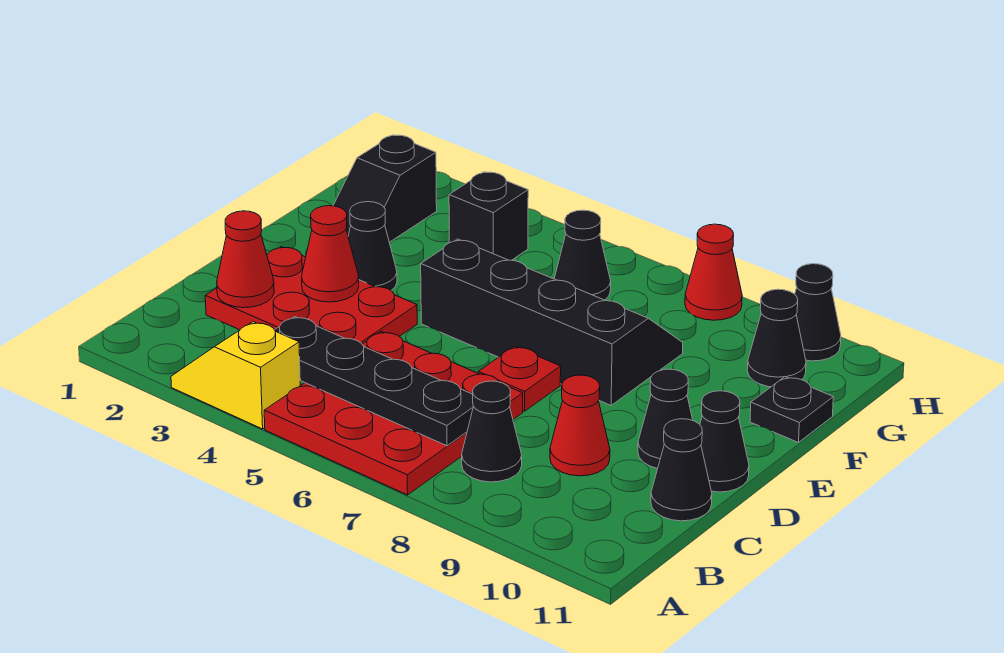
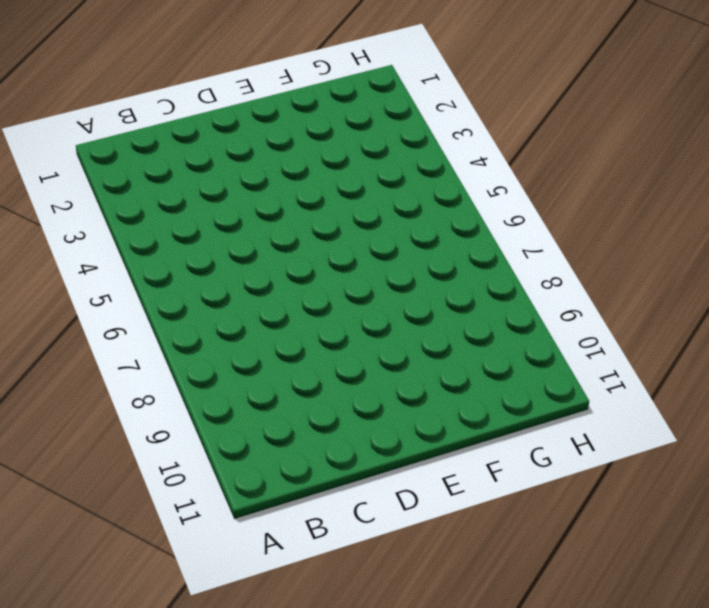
none -> yellow 1x2 slope [171,322,300,429]
none -> red 3x3 plate [264,332,523,495]
none -> black 1x1 cone [462,381,522,482]

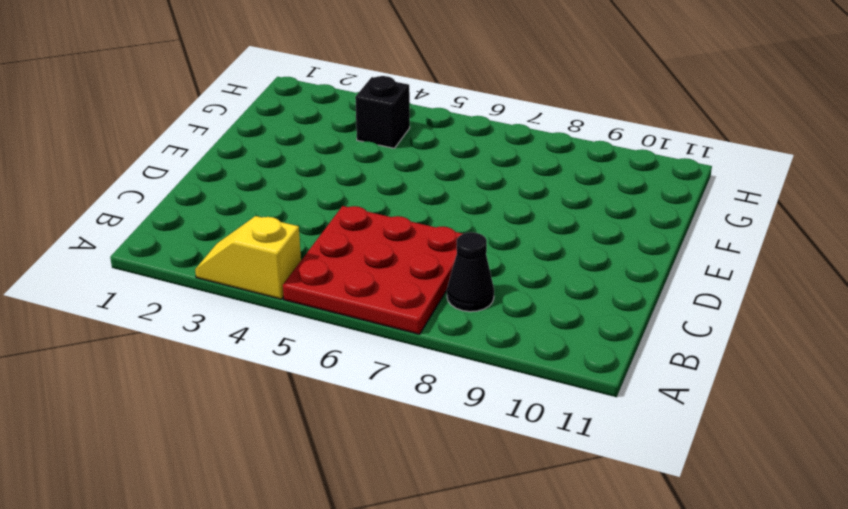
none -> red 2x3 plate [205,247,417,344]
none -> red 1x1 cone [550,375,610,476]
none -> black 1x1 cone [651,419,712,521]

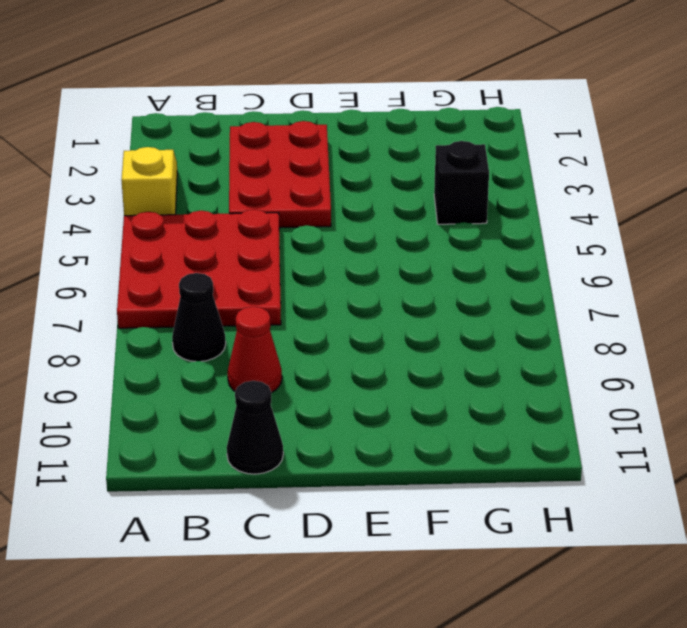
none -> red 1x1 plate [478,346,561,411]
none -> black 1x1 cone [638,369,693,469]
none -> black 1x1 cone [700,391,749,492]

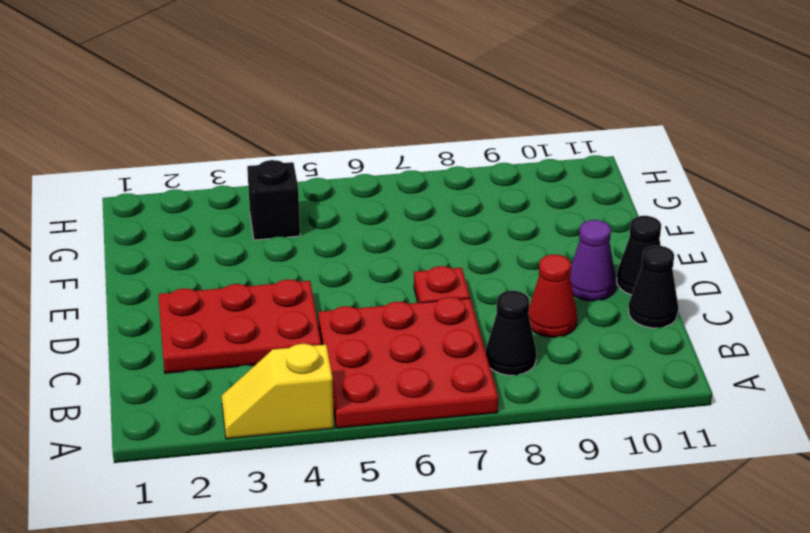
purple 1x1 cone [570,220,616,301] -> black 1x1 cone [638,369,693,469]
none -> black 1x1 cone [348,202,397,290]
none -> black 2x4 slope [421,239,683,405]
none -> black 1x2 slope [333,135,437,242]

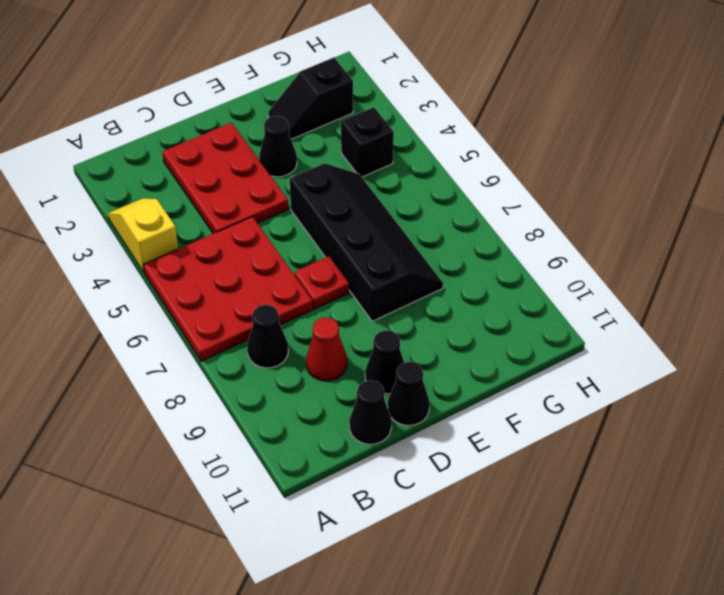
none -> black 1x1 plate [750,377,833,443]
none -> black 1x1 cone [554,210,611,300]
none -> black 1x1 cone [747,289,806,387]

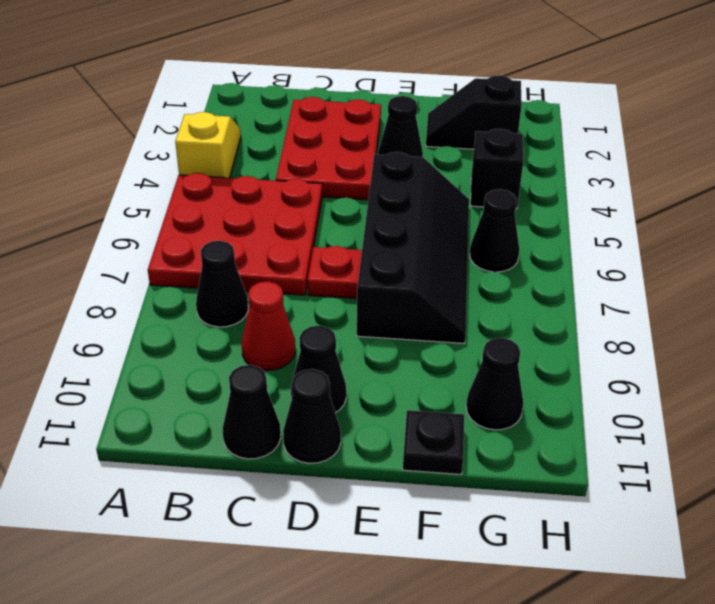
none -> red 1x1 cone [685,224,742,320]
none -> black 1x1 cone [795,264,841,361]
none -> black 1x4 plate [275,317,473,446]

